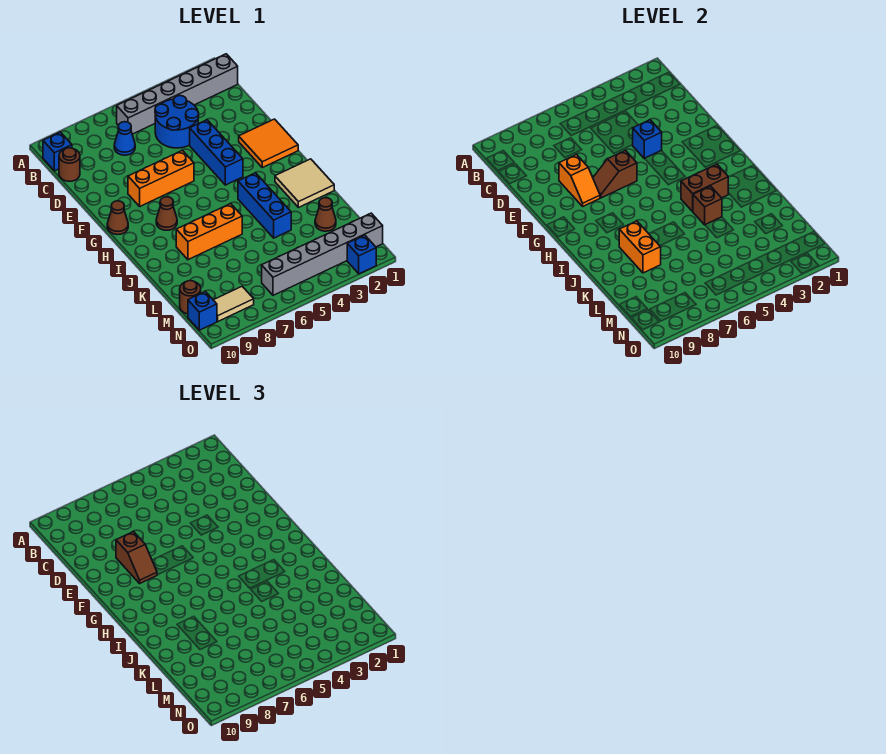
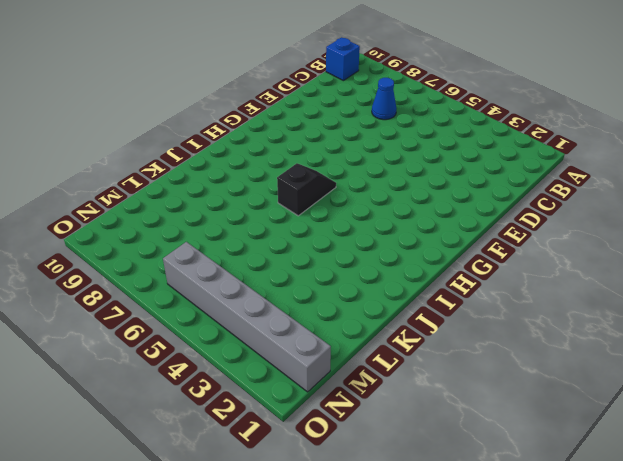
black 1x2 slope [277,163,336,216] -> none
none -> grey 1x6 brick [117,54,238,134]
none -> blue 2x2 round brick [155,96,199,148]
none -> brown 1x1 round brick [59,148,80,181]

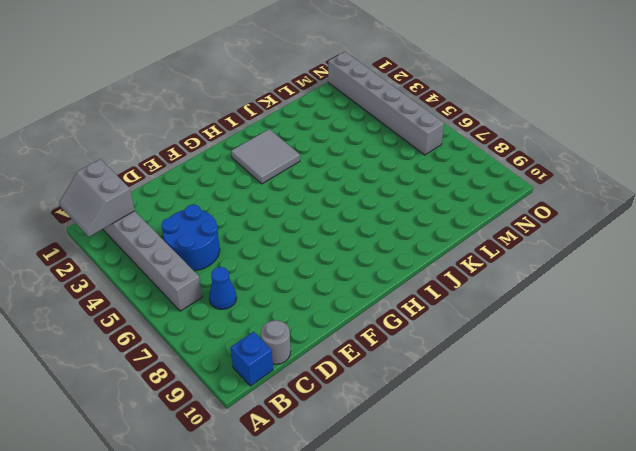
grey 2x2 slope [59,159,135,237] -> none
grey 1x1 round brick [261,320,290,364] -> brown 1x1 round brick [59,148,80,181]
grey 2x2 tile [231,129,300,184] -> tan 2x2 tile [275,159,334,207]
none -> blue 1x3 brick [190,120,243,185]
none -> orange 2x2 tile [239,119,298,168]
none -> orange 1x3 brick [128,150,194,206]

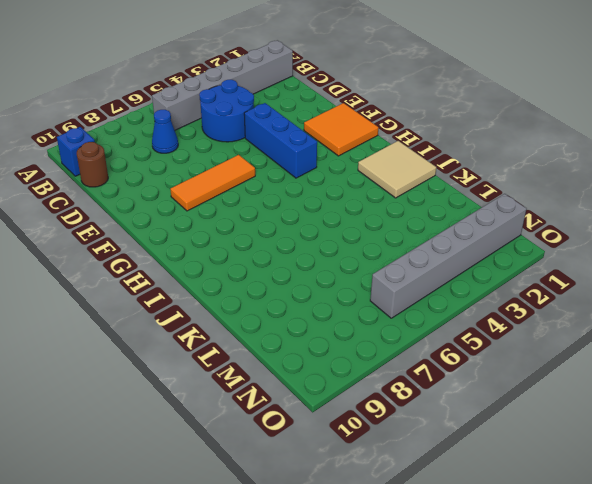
orange 1x3 tile [170,155,255,211] -> orange 1x3 brick [128,150,194,206]
none -> brown 1x1 cone [107,201,128,235]
none -> brown 1x1 cone [156,197,177,230]
none -> blue 1x3 brick [238,173,291,238]

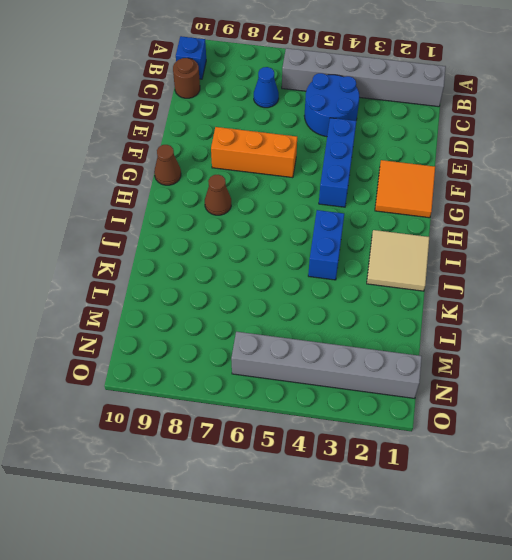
blue 1x2 brick [308,210,344,280] -> blue 1x3 brick [238,173,291,238]
none -> orange 1x3 brick [176,204,242,260]
none -> brown 1x1 cone [315,198,336,231]
none -> brown 1x1 round brick [180,281,201,314]

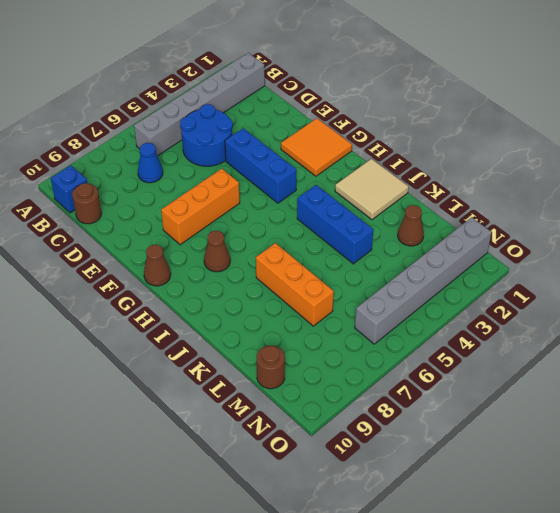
orange 1x3 brick [256,243,334,326] -> orange 1x3 brick turned to [176,204,242,260]
none -> tan 1x2 tile [214,286,254,321]
none -> blue 1x1 brick [188,292,217,330]
none -> blue 1x1 brick [347,235,376,274]

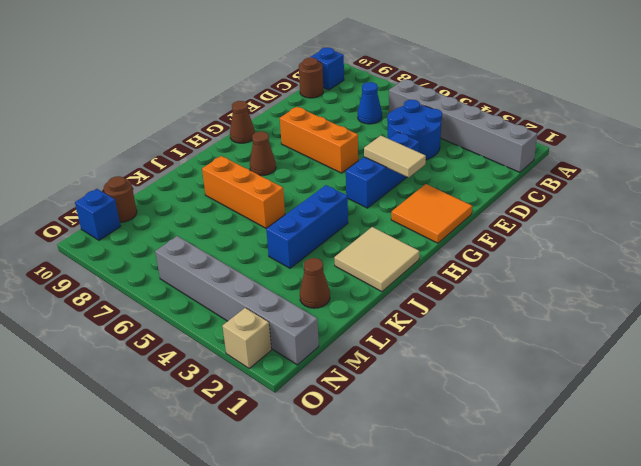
tan 1x2 tile [364,136,426,177] -> tan 1x2 tile moved to [214,286,254,321]
tan 1x1 brick [222,308,271,368] -> blue 1x1 brick [347,235,376,274]
none -> blue 1x1 brick [633,120,662,159]
none -> orange 1x2 slope [559,155,600,206]
none -> brown 1x2 slope [593,150,637,198]

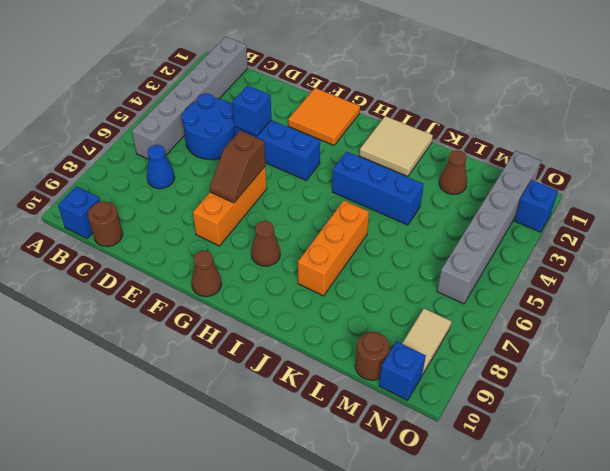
none -> orange 1x2 slope [559,155,600,206]
none -> brown 1x2 brick [681,164,728,211]
none -> brown 1x1 brick [693,186,722,225]

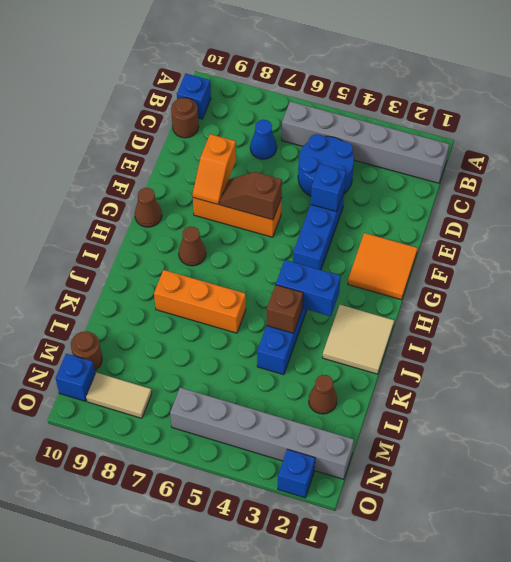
blue 1x2 brick [276,260,341,316] -> brown 1x2 brick [681,164,728,211]
none -> orange 1x2 brick [619,221,661,273]
none -> brown 1x2 slope [116,532,157,583]

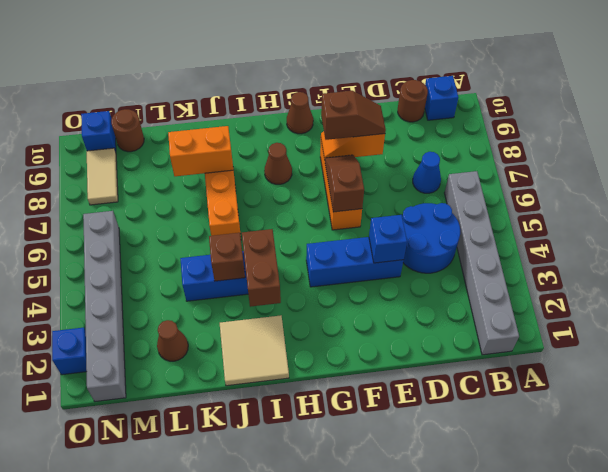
brown 1x2 slope [321,91,386,140] -> brown 1x2 slope turned to [116,532,157,583]
none -> orange 2x2 tile [239,119,298,168]

